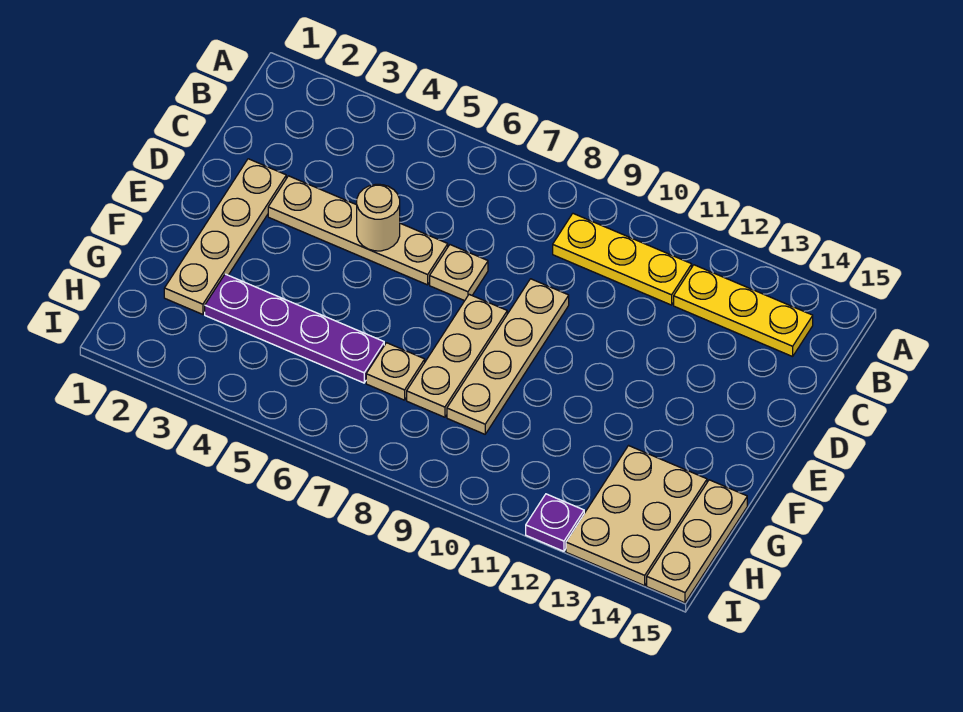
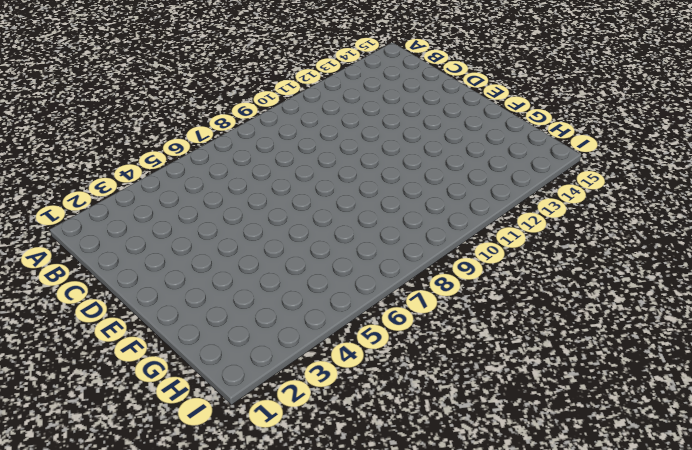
none -> yellow 1x3 plate [553,214,692,305]
none -> yellow 1x3 plate [674,265,813,357]
none -> tan 1x4 plate [164,159,286,314]

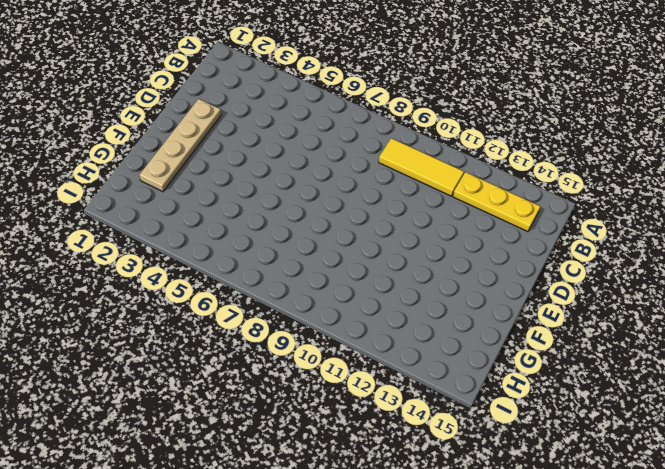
yellow 1x3 tile [379,138,464,196] -> yellow 1x3 plate [553,214,692,305]
none -> tan 1x4 plate [268,176,448,285]
none -> tan 1x1 plate [430,245,488,301]
none -> tan 1x4 plate [447,279,569,434]

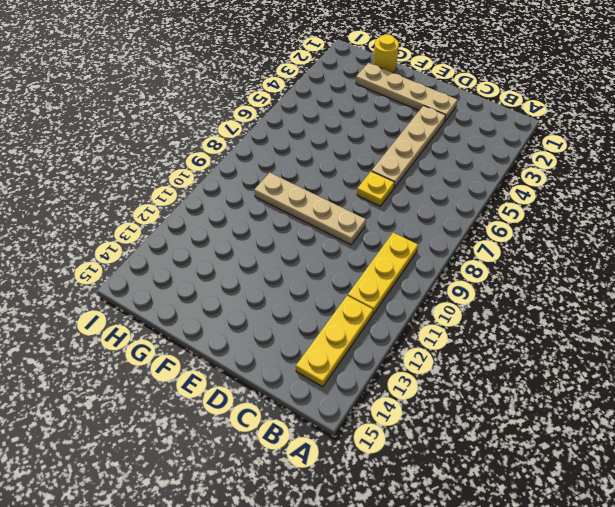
yellow 1x1 plate [357,171,394,206] -> tan 1x1 plate [430,245,488,301]
yellow 1x1 round brick [373,34,399,73] -> none
none -> tan 1x3 plate [407,294,507,417]
none -> purple 1x4 plate [205,274,384,383]
none -> tan 1x1 plate [366,343,425,400]

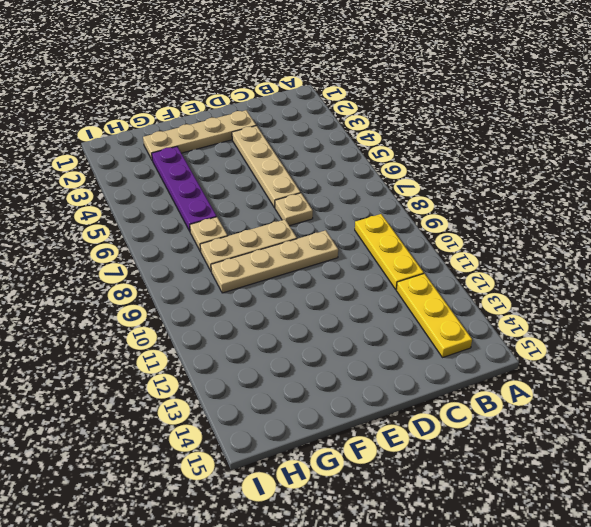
none -> tan 2x3 plate [566,446,707,586]
none -> tan 1x3 plate [647,480,747,603]
none -> purple 1x1 plate [526,494,584,551]

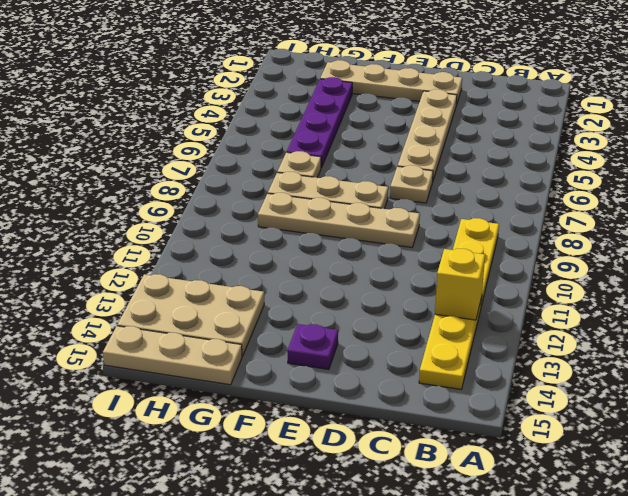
yellow 1x1 brick [435,249,485,320] -> none
purple 1x1 plate [287,324,338,369] -> purple 1x1 plate moved to [526,494,584,551]
none -> tan 1x1 round brick [357,184,400,251]

